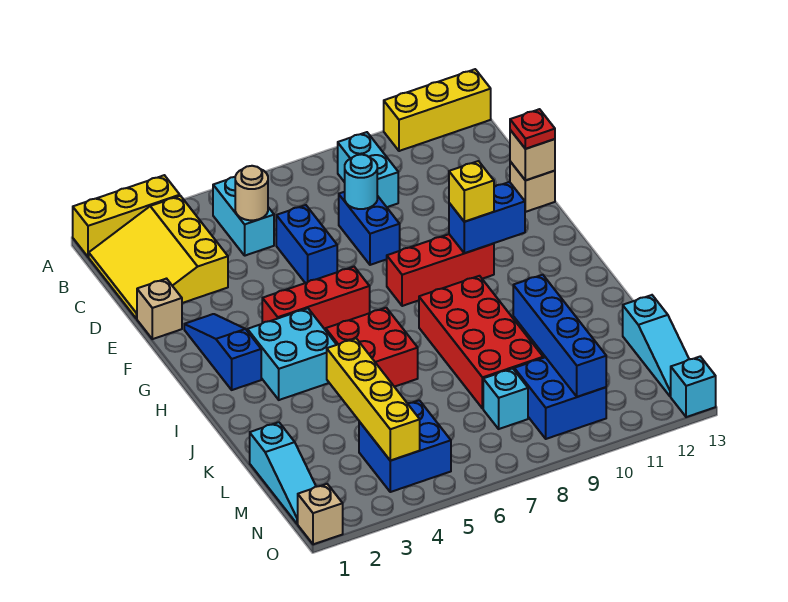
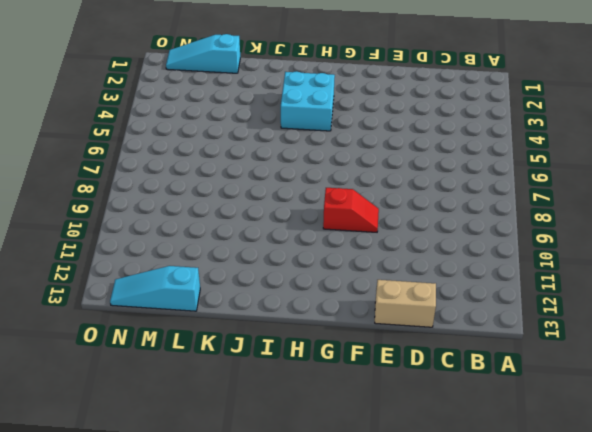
tan 1x2 brick [375,280,436,327] -> tan 1x1 brick [510,162,555,212]
red 1x2 slope [323,188,379,232] -> red 1x3 brick [387,234,494,306]
none -> yellow 1x3 brick [73,175,180,257]
none -> yellow 1x3 brick [384,69,491,151]
none -> yellow 3x3 slope [89,196,228,319]
none -> cyan 1x2 brick [213,177,274,256]

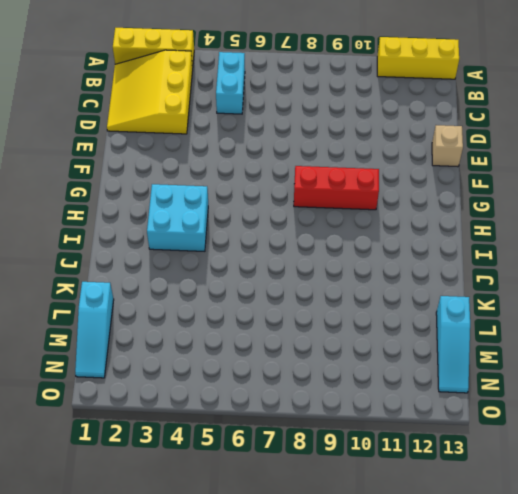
none -> cyan 1x2 brick [338,132,398,207]
none -> blue 1x2 brick [276,205,337,283]
none -> blue 1x2 brick [339,192,400,265]
none -> tan 1x1 brick [137,279,182,339]

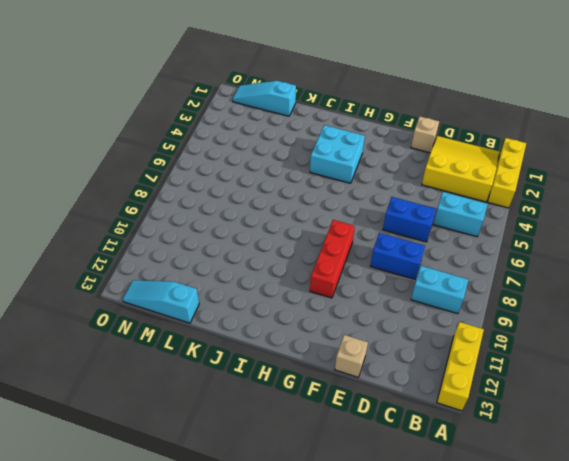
none -> blue 1x3 slope [184,314,261,390]
none -> red 1x3 brick [262,267,370,330]
none -> red 2x2 brick [326,308,418,387]
none -> red 2x4 brick [419,276,543,409]

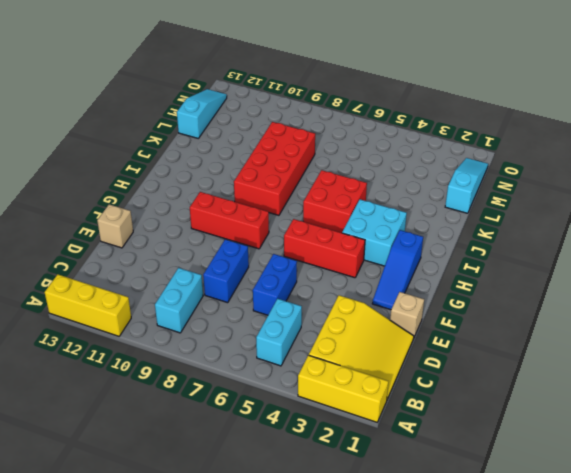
none -> blue 2x2 brick [359,400,451,492]
none -> cyan 1x1 brick [483,368,528,429]
none -> blue 2x2 brick [514,357,606,439]
none -> tan 1x1 brick [298,484,343,544]

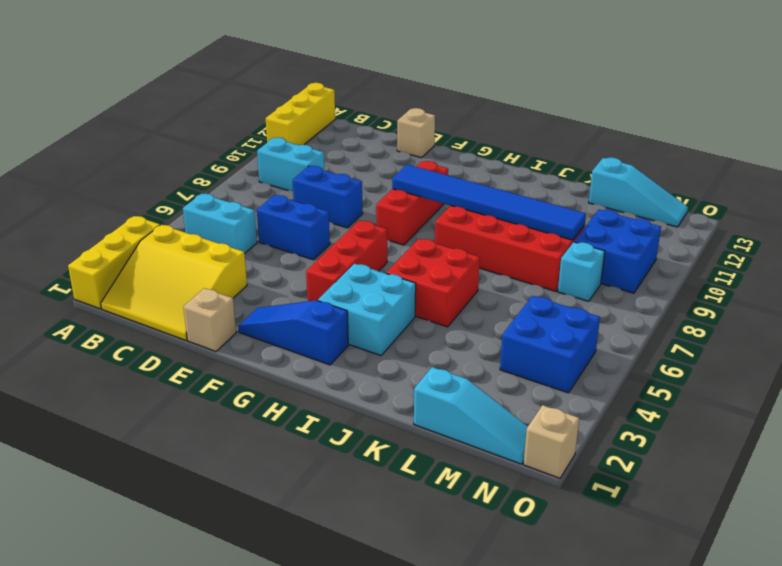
blue 1x6 tile [392,164,586,240] -> none
none -> cyan 1x1 brick [671,357,716,417]
none -> tan 1x1 round brick [235,166,268,220]
none -> cyan 1x1 round brick [345,154,377,209]
none -> tan 1x1 brick [510,130,555,180]

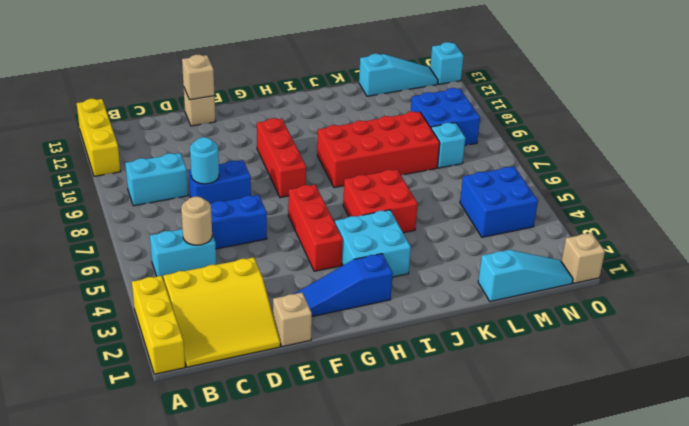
none -> blue 1x2 brick [449,182,525,253]
none -> yellow 1x4 brick [327,338,420,461]
none -> blue 1x4 brick [513,275,606,397]
none -> red 1x1 plate [510,109,555,149]

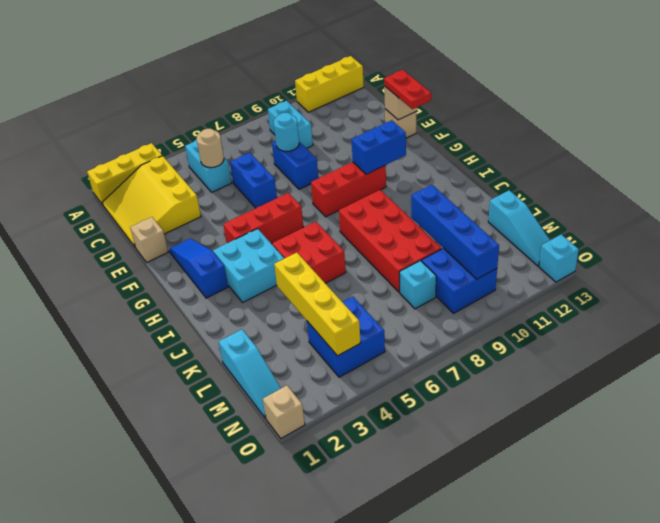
red 1x2 plate [384,70,431,109] -> red 1x1 plate [510,109,555,149]
none -> yellow 1x1 brick [449,161,494,222]

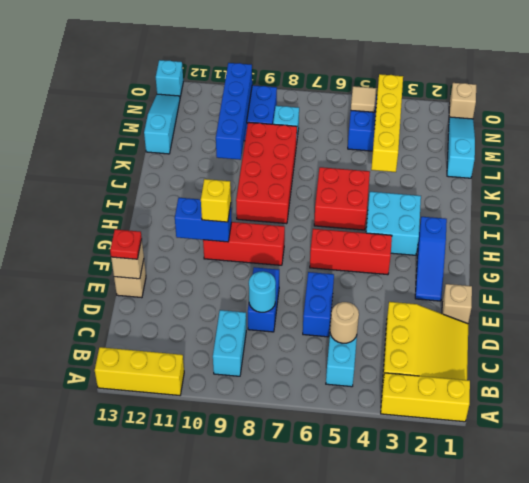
tan 1x1 tile [351,86,377,112] -> none

